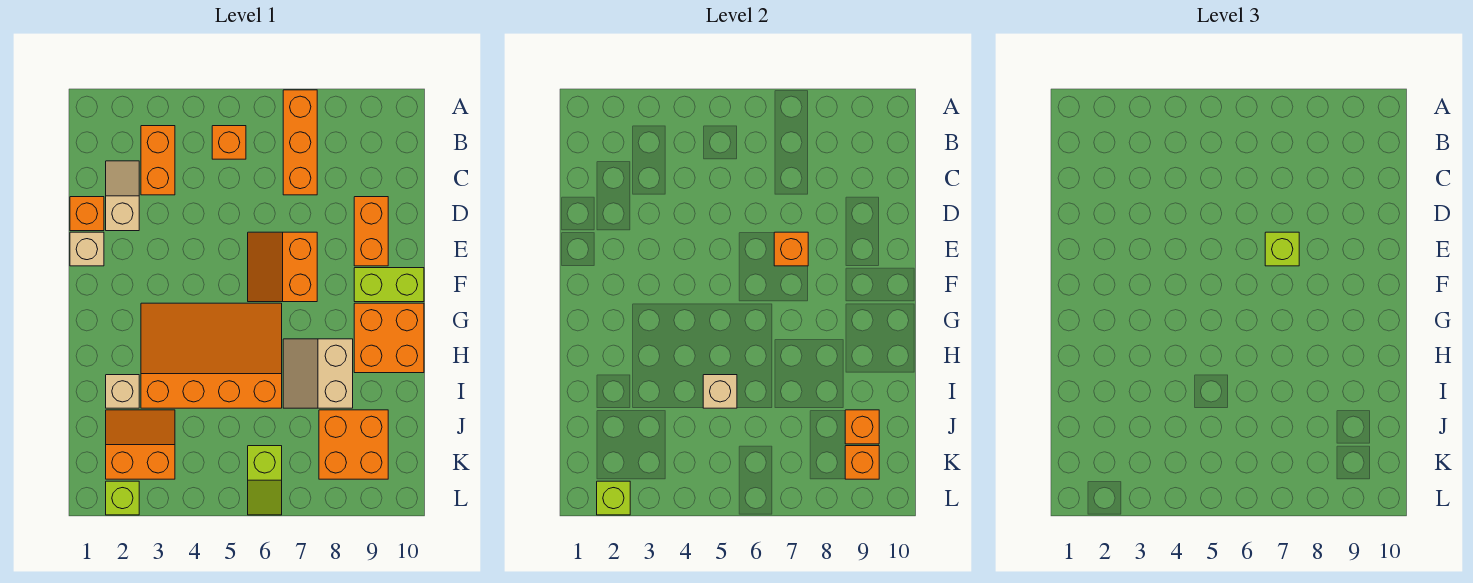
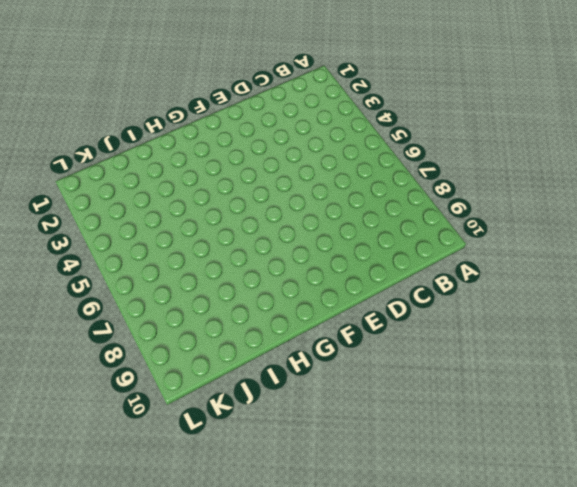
none -> orange 1x3 brick [283,90,317,195]
none -> orange 1x2 brick [141,126,175,195]
none -> orange 1x1 brick [212,126,246,159]

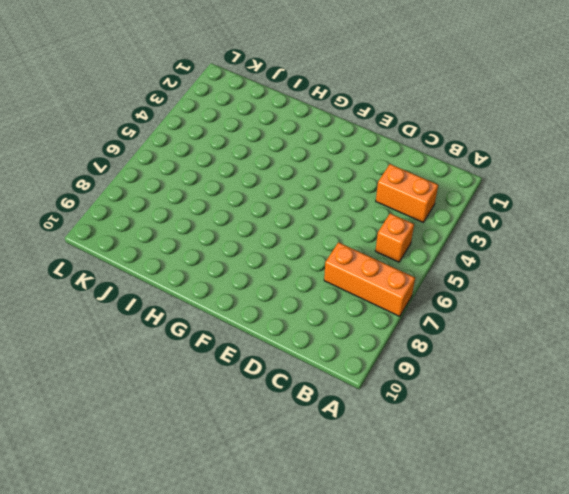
none -> tan 1x2 slope [106,161,139,231]
none -> orange 1x1 brick [70,197,104,231]
none -> orange 1x2 brick [354,197,388,266]

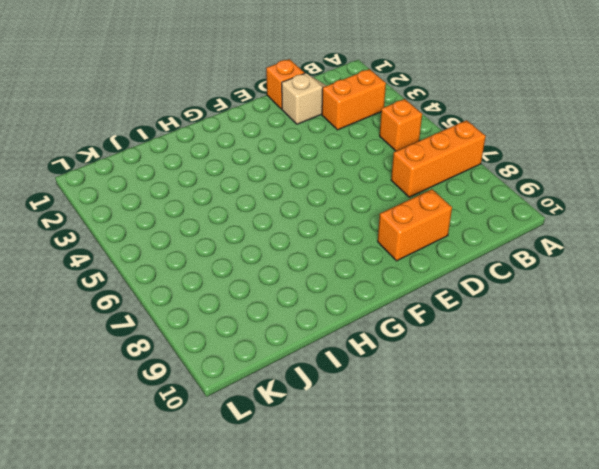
none -> tan 1x1 brick [70,232,104,266]
none -> orange 2x2 slope [248,232,317,302]
none -> lime 1x2 brick [354,268,424,302]

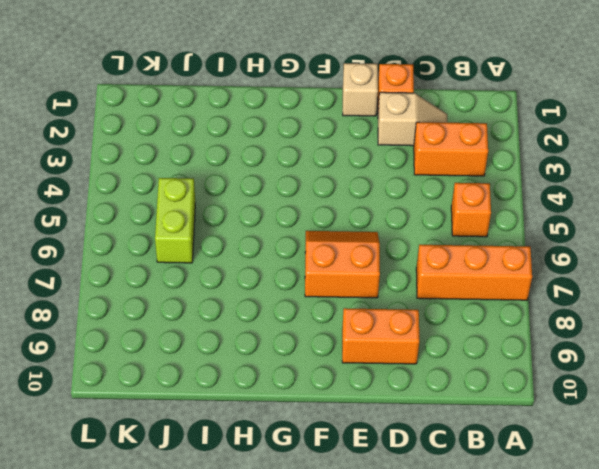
lime 1x2 brick [155,178,195,263] -> lime 1x2 brick moved to [354,268,424,302]
none -> orange 3x4 slope [141,303,282,408]
none -> orange 2x2 brick [354,303,424,373]
none -> tan 2x2 slope [283,339,353,408]

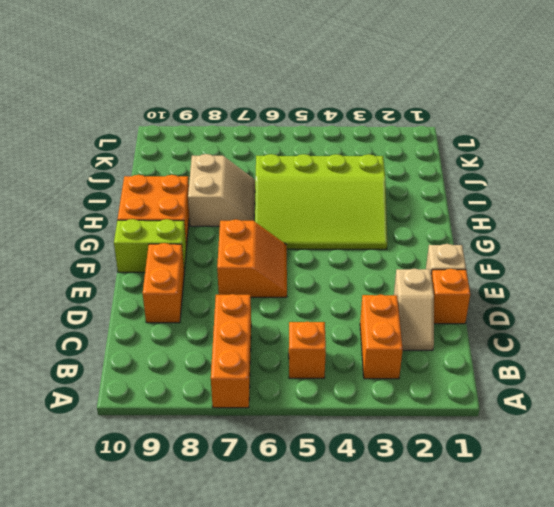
lime 3x4 slope [255,154,387,249] -> orange 3x4 slope [141,303,282,408]
none -> tan 1x1 brick [106,375,139,408]
none -> orange 2x2 slope [106,410,175,479]
none -> orange 2x2 brick [319,410,388,479]

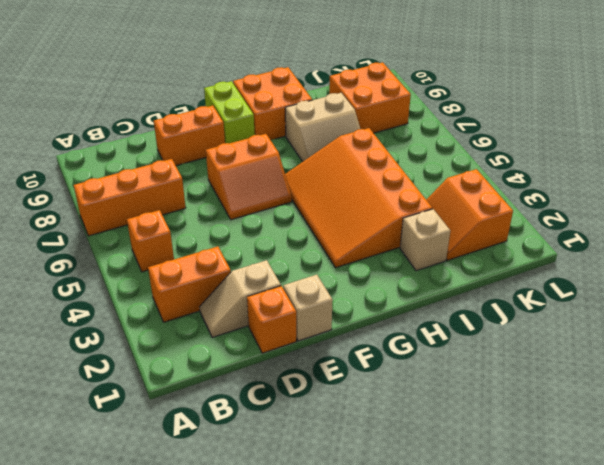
none -> lime 1x2 slope [248,446,282,515]
none -> lime 1x1 brick [106,481,139,515]
none -> orange 1x1 brick [774,232,808,266]

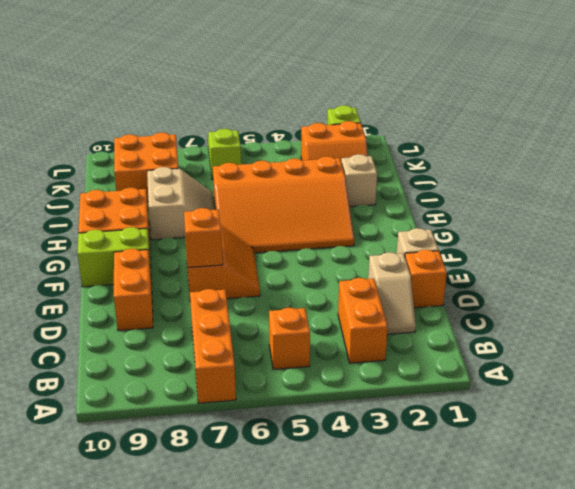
none -> tan 1x1 brick [703,375,737,408]
none -> orange 1x1 brick [845,410,879,444]
none -> orange 1x1 brick [845,446,879,479]

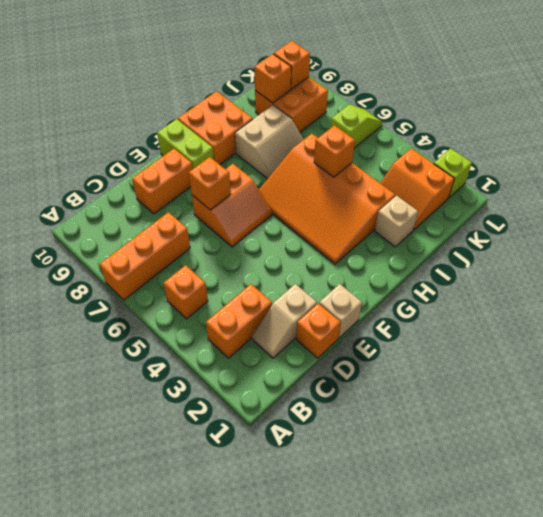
orange 1x1 brick [314,125,355,177] -> tan 1x1 brick [703,375,737,408]
none -> lime 1x1 brick [597,481,630,515]
none -> lime 1x1 brick [1265,232,1299,266]

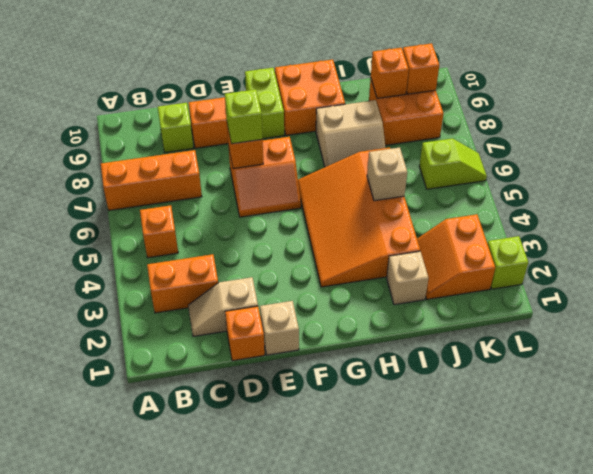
lime 1x1 brick [158,103,193,153] -> lime 1x1 brick moved to [597,481,630,515]

